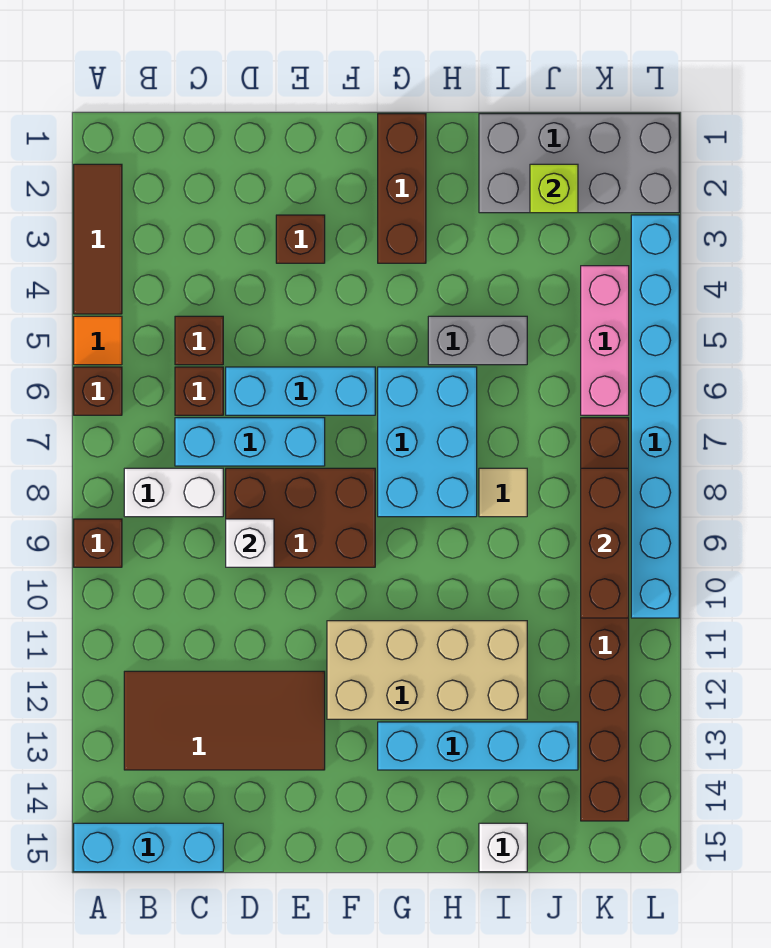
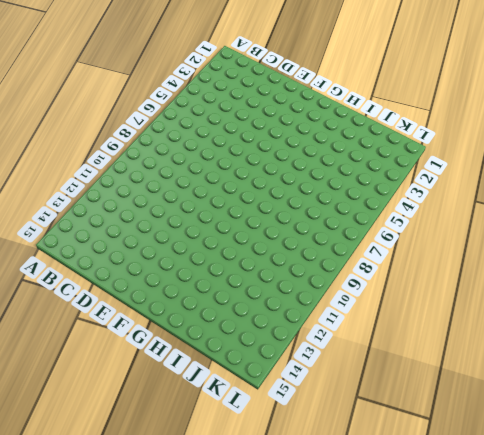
none -> brown 1x3 tile [74,164,122,314]
none -> orange 1x1 tile [74,316,122,365]
none -> brown 1x1 brick [74,367,122,415]

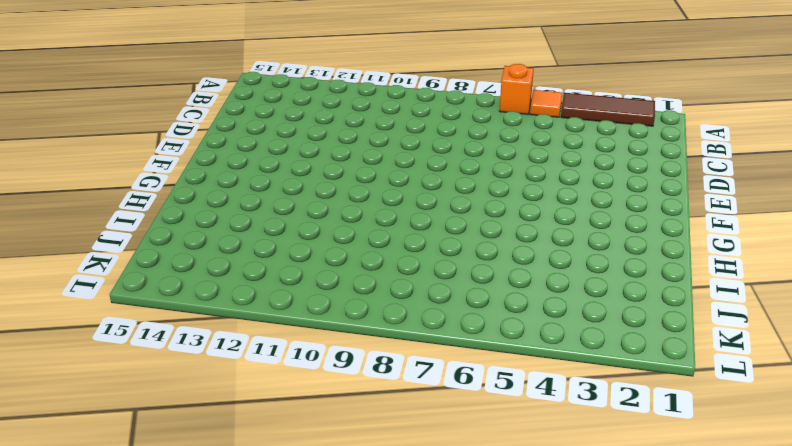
orange 1x1 brick [500,64,534,114] -> brown 1x1 brick [74,367,122,415]
none -> brown 1x1 brick [74,519,122,567]
none -> cyan 1x3 brick [74,823,223,872]
none -> white 1x2 brick [124,468,223,517]

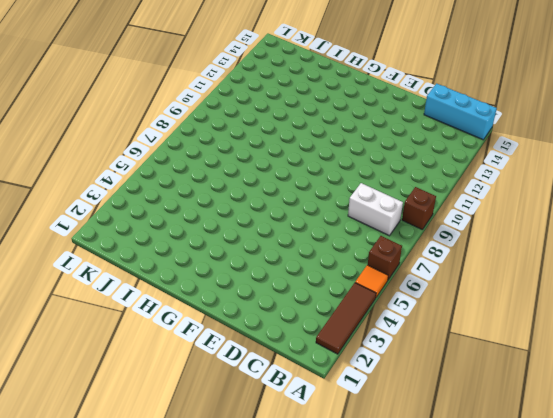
none -> brown 2x4 tile [124,671,325,770]
none -> brown 1x1 brick [175,316,223,365]
none -> brown 1x1 brick [175,367,223,415]

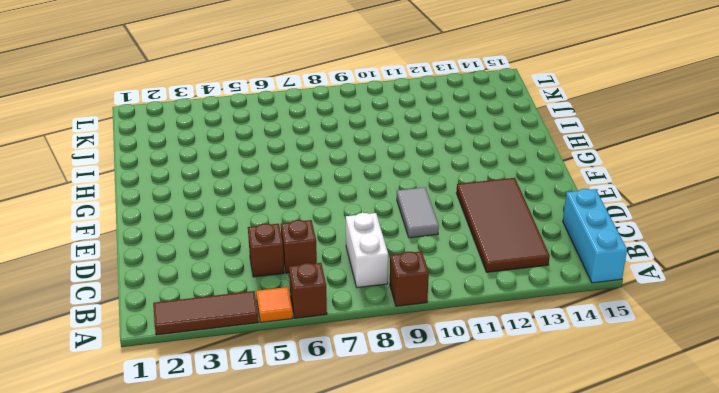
grey 1x2 tile [397,187,439,238] -> none
none -> cyan 1x3 brick [175,418,325,466]
none -> cyan 1x3 brick [226,367,375,415]
none -> brown 2x3 brick [226,468,375,567]

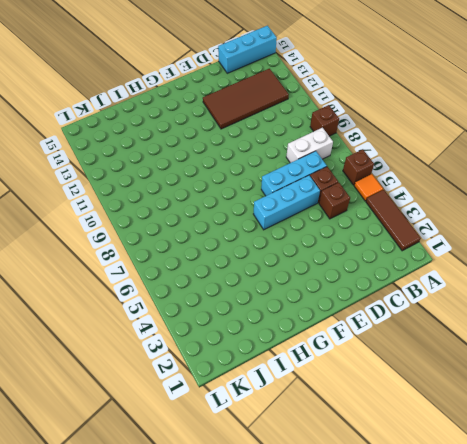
none -> brown 2x3 brick [226,468,375,567]
none -> brown 1x1 brick [276,215,325,263]
none -> tan 2x4 brick [327,621,527,719]

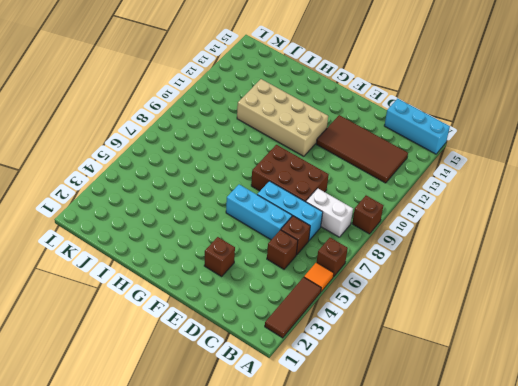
none -> brown 1x3 brick [378,114,426,263]
none -> cyan 2x3 brick [378,367,477,517]
none -> cyan 1x4 brick [378,722,578,770]

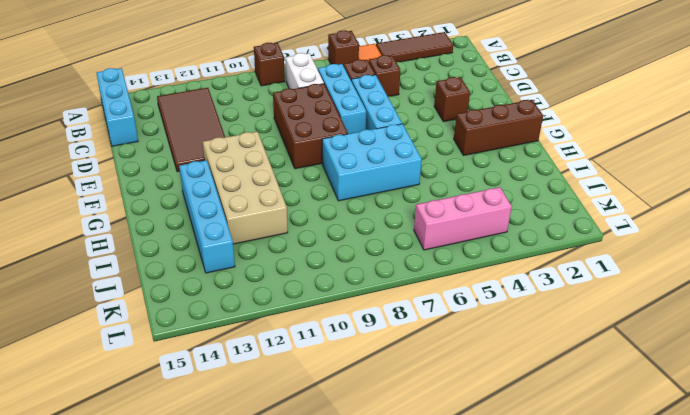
none -> grey 1x2 brick [428,316,527,365]
none -> grey 2x4 brick [479,114,679,213]
none -> tan 1x1 tile [479,468,527,517]

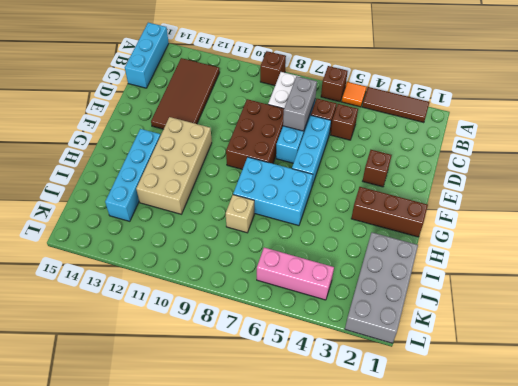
grey 1x2 brick [283,76,317,131] -> grey 1x2 brick moved to [428,316,527,365]
tan 1x1 brick [226,195,254,233] -> tan 1x1 tile [479,468,527,517]
none -> white 1x1 brick [479,823,527,872]
none -> brown 1x8 brick [581,418,629,821]
none -> cyan 1x8 brick [631,215,679,618]

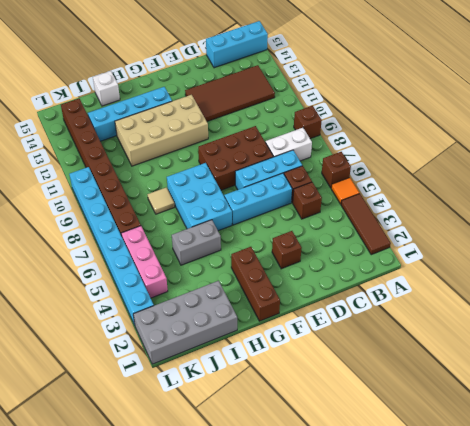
none -> white 1x1 brick [226,519,274,567]
none -> lime 1x1 brick [530,164,578,213]
none -> brown 1x3 brick [581,468,629,618]

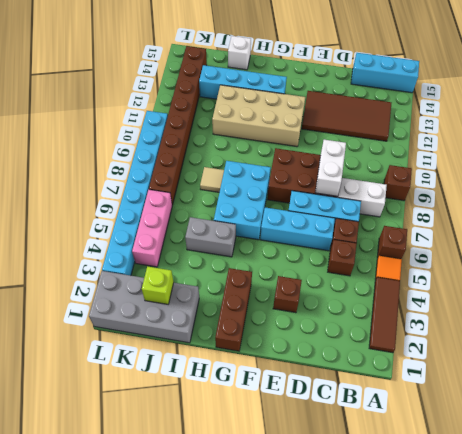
white 1x2 brick [315,140,346,196] -> white 1x1 brick [226,519,274,567]
none -> brown 1x3 brick [581,468,629,618]

